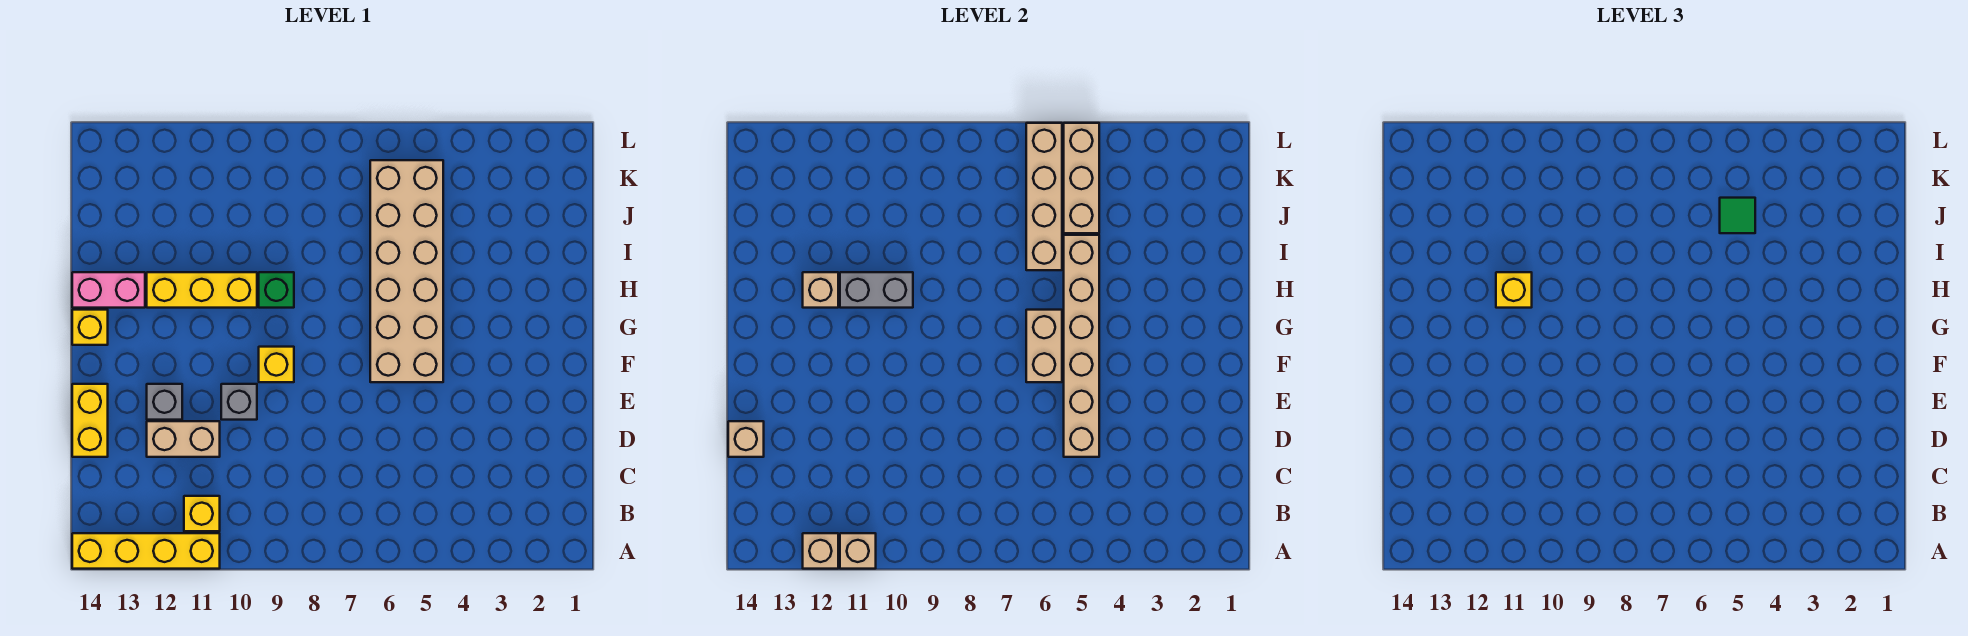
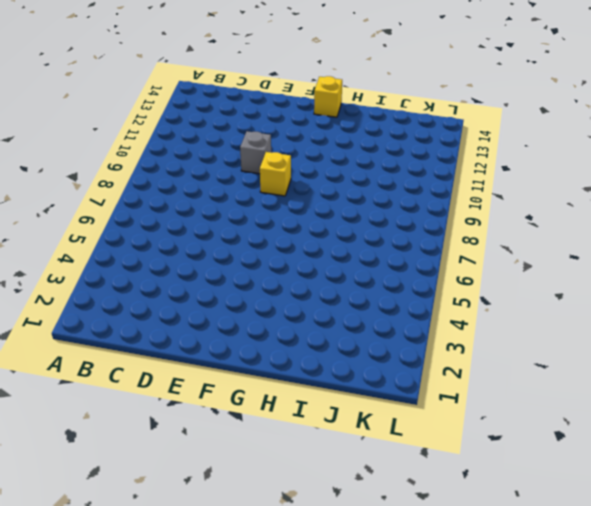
none -> yellow 1x4 brick [72,533,220,569]
none -> yellow 1x1 brick [184,496,220,531]
none -> tan 1x2 brick [147,421,220,457]

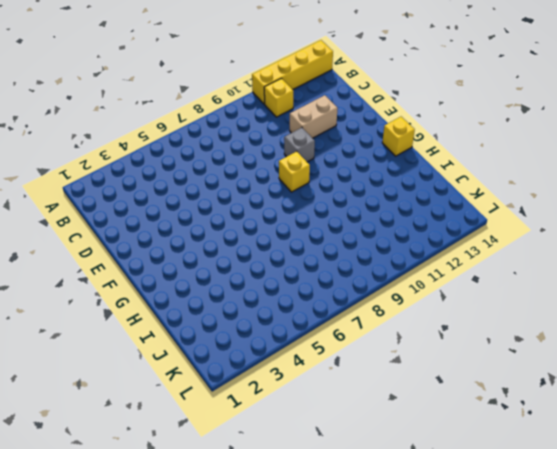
none -> yellow 1x2 brick [72,384,108,457]
none -> grey 1x1 brick [147,384,182,420]
none -> tan 2x6 brick [370,160,443,382]

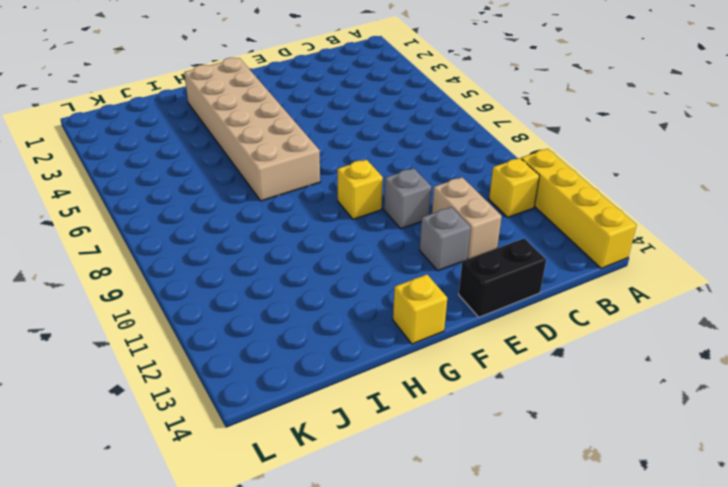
black 1x2 brick [459,238,546,317] -> yellow 1x2 brick [72,384,108,457]
tan 2x6 brick [184,58,320,201] -> tan 2x6 brick turned to [370,160,443,382]
none -> green 1x1 brick [259,272,294,308]
none -> yellow 1x3 brick [147,272,257,308]
none -> pink 1x2 brick [72,272,145,308]

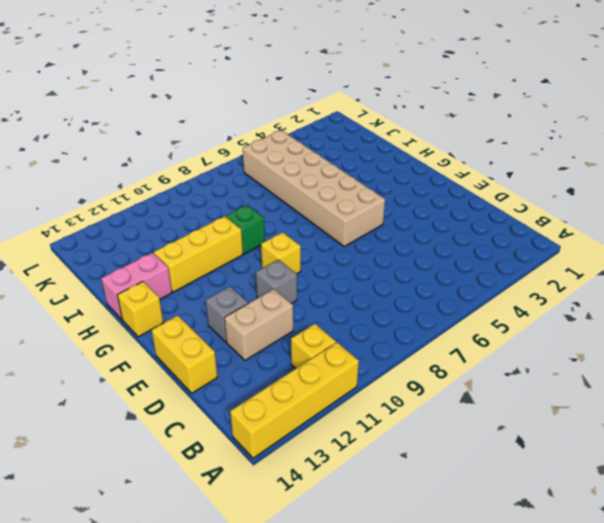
none -> tan 1x1 brick [840,533,876,569]
none -> tan 1x1 brick [803,533,838,569]
none -> tan 1x6 brick [1064,235,1099,457]

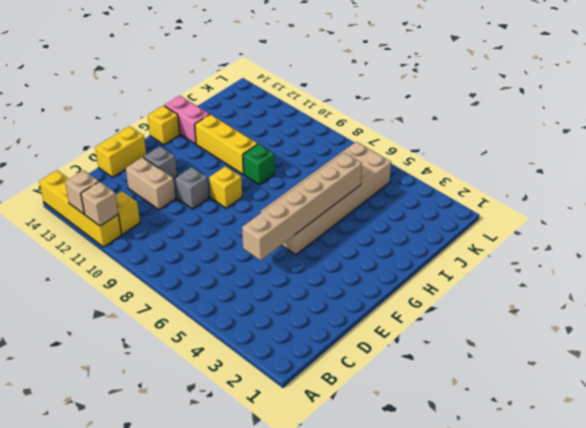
none -> tan 1x1 brick [728,421,764,457]
none -> tan 1x2 brick [1026,310,1062,382]
none -> grey 1x2 brick [840,272,913,308]

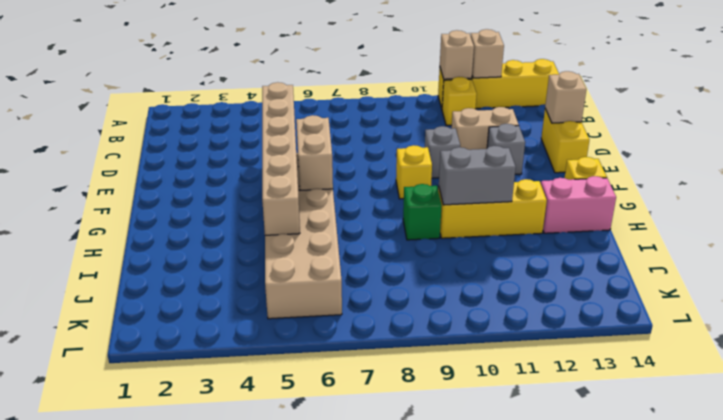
none -> tan 1x1 brick [803,272,838,308]
none -> tan 1x4 brick [1026,123,1062,270]
none -> tan 1x3 brick [1064,123,1099,233]

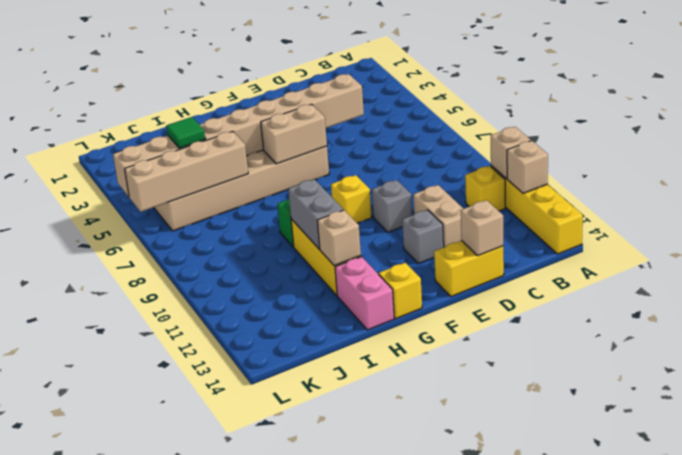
none -> yellow 1x1 brick [1496,272,1532,308]

